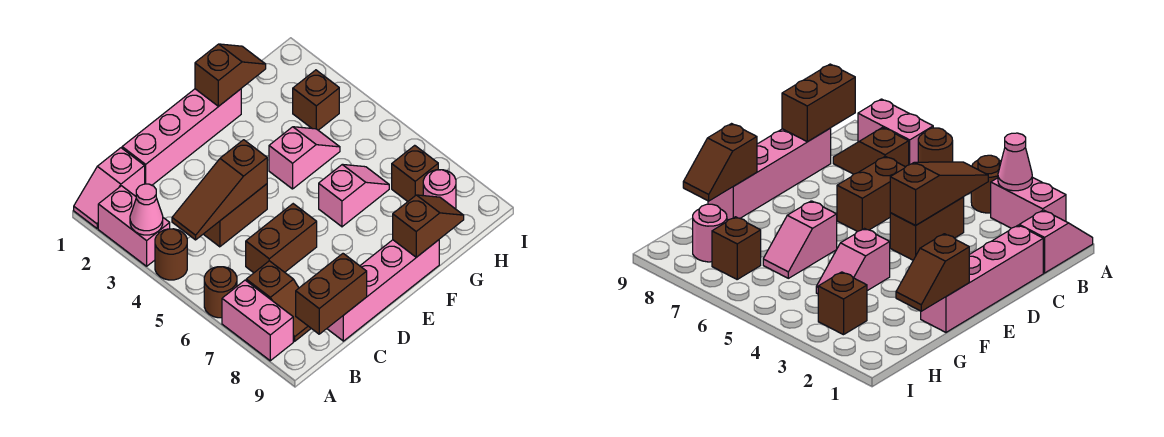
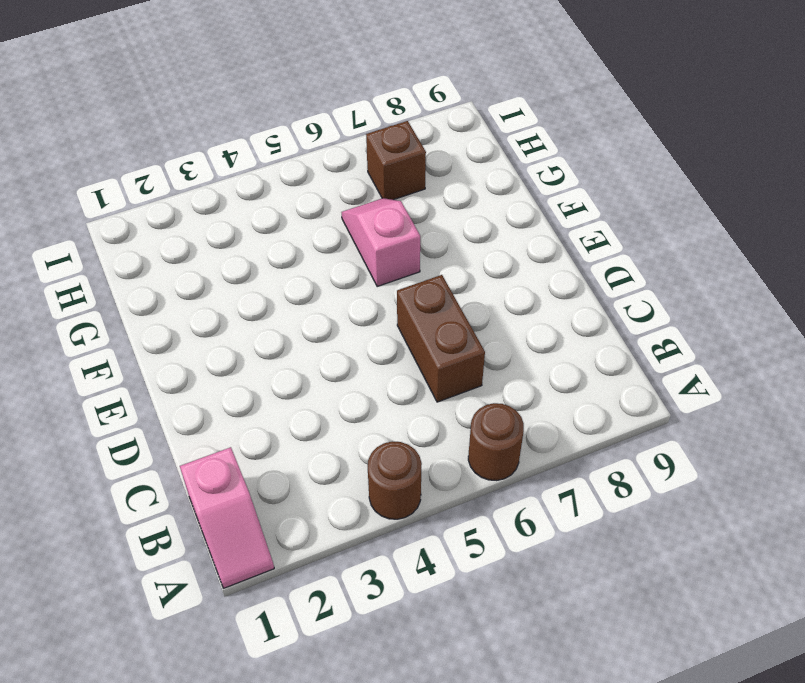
none -> pink 1x2 brick [98,186,170,266]
none -> pink 1x2 brick [222,280,293,361]
none -> brown 1x2 slope [246,261,311,341]

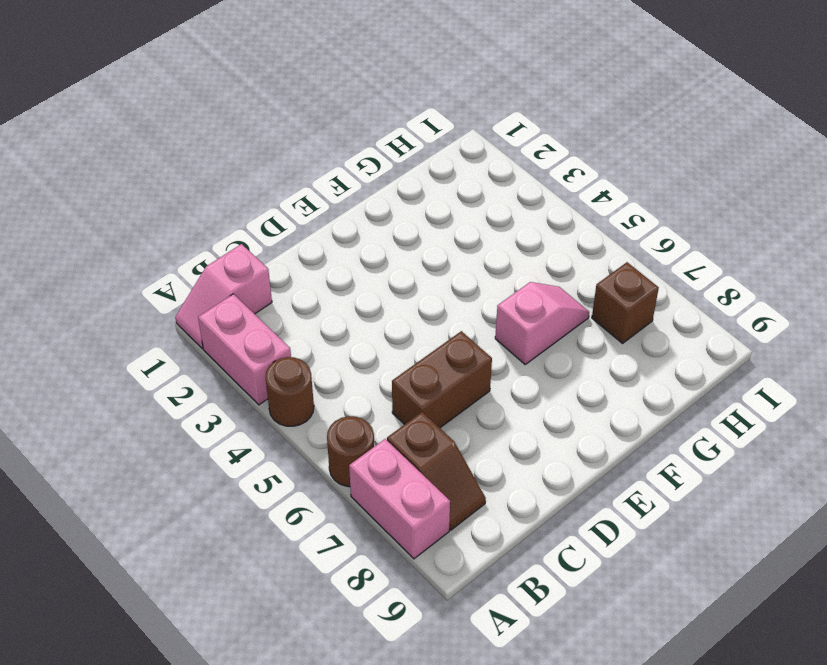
none -> pink 1x4 brick [122,89,241,185]
none -> brown 1x2 brick [204,184,267,247]
none -> pink 1x4 brick [327,240,439,341]

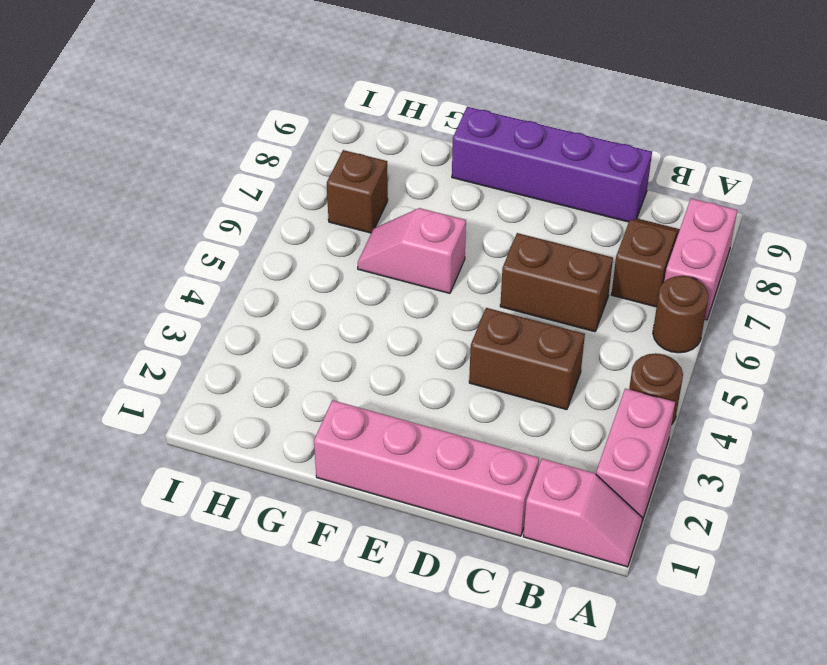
purple 1x4 brick [452,107,652,222] -> pink 1x4 brick [327,240,439,341]
none -> pink 1x2 slope [269,127,340,189]
none -> brown 1x1 brick [293,70,339,130]
none -> pink 1x1 round brick [423,170,456,209]

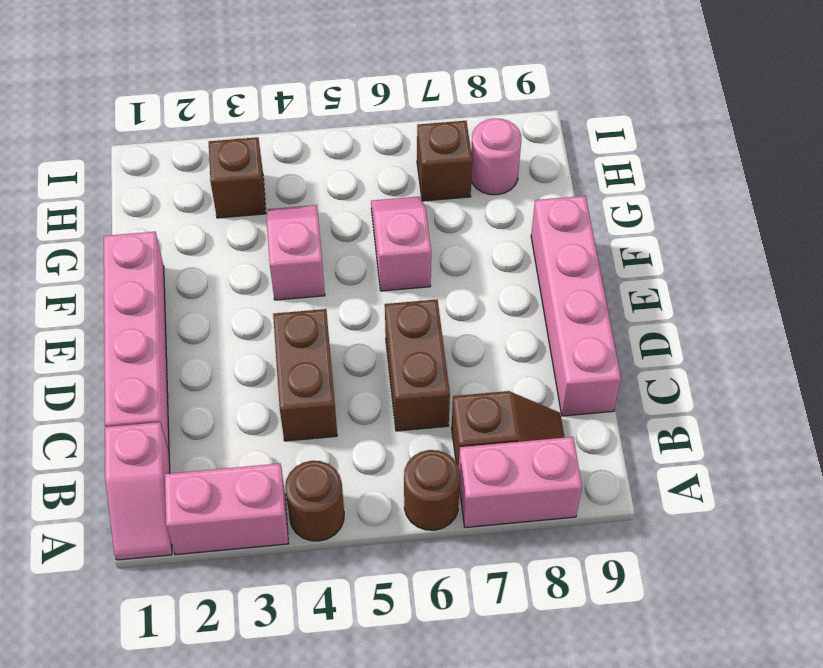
none -> pink 1x1 cone [130,184,163,235]
none -> brown 1x3 slope [172,140,267,240]
none -> brown 1x2 brick [296,254,367,334]

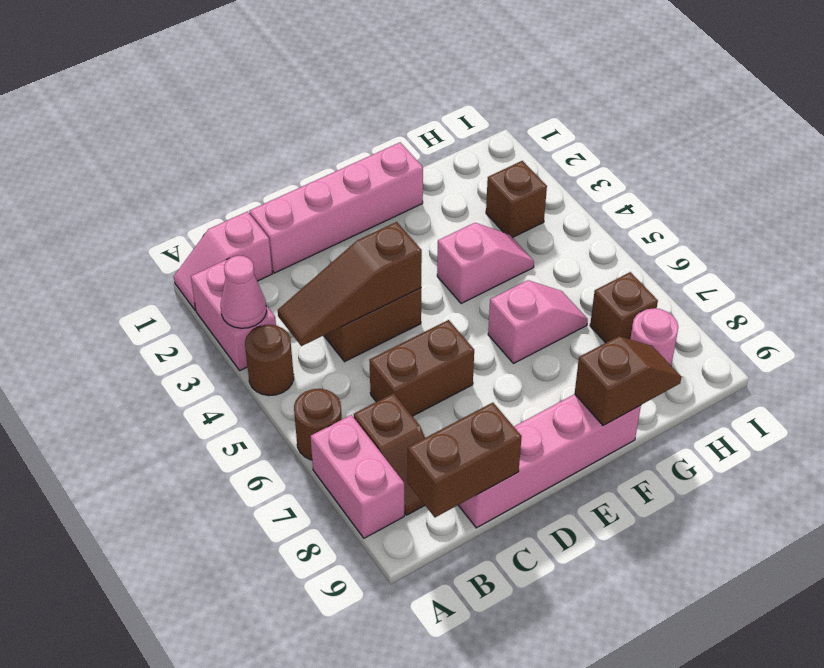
none -> brown 1x2 slope [195,44,266,106]

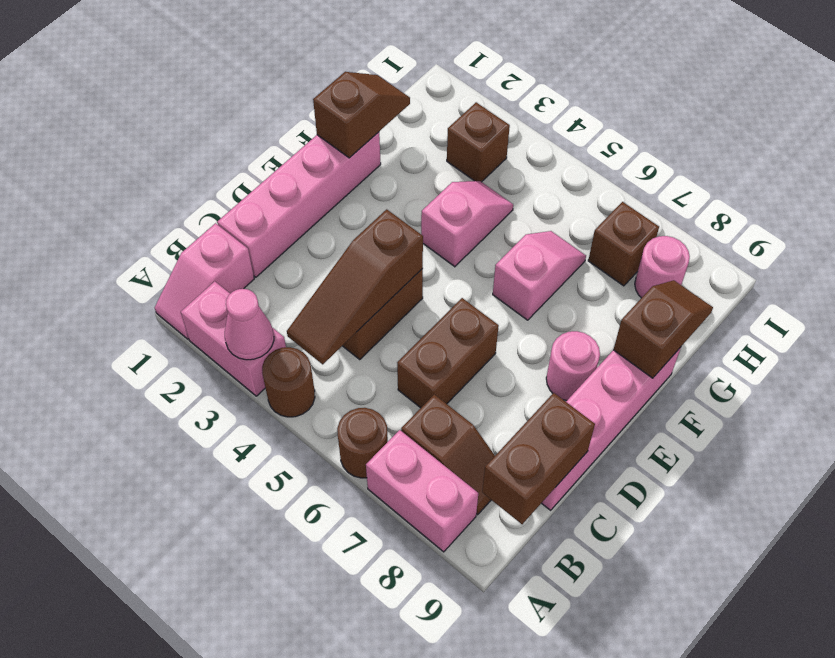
pink 1x1 round brick [546,331,600,400] -> none

